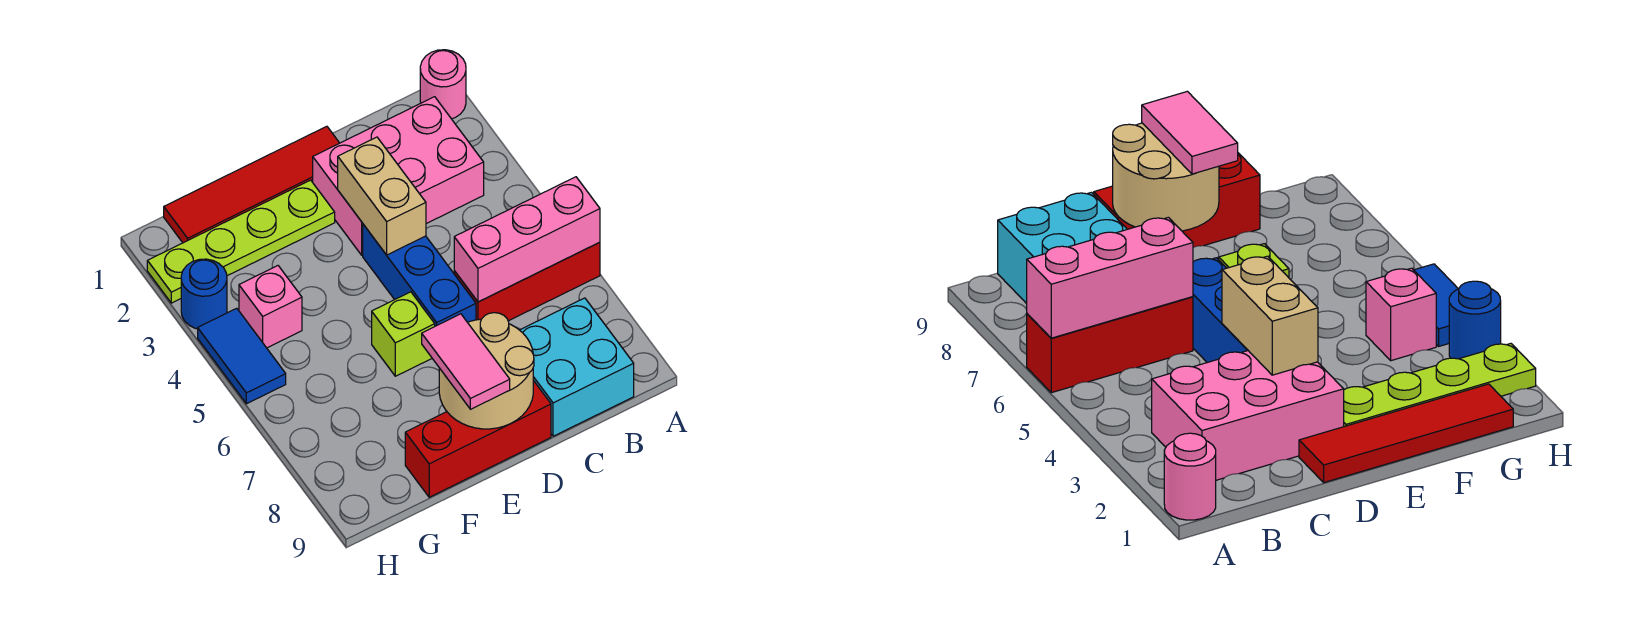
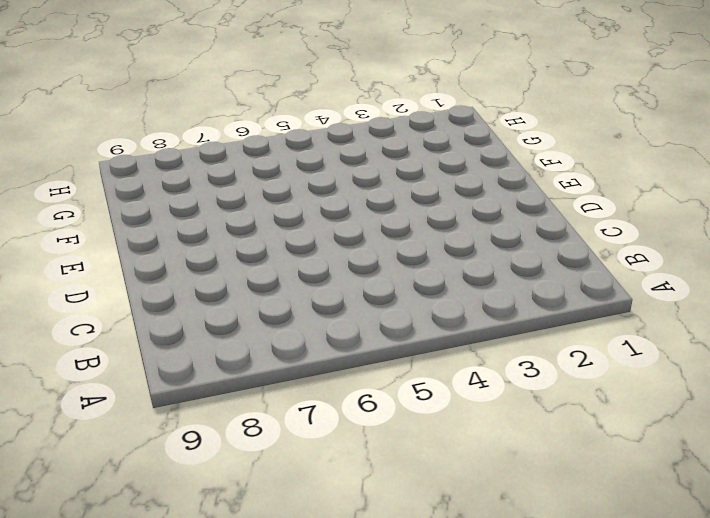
none -> pink 1x1 round brick [420,50,466,119]
none -> red 1x3 brick [454,242,600,321]
none -> pink 2x3 brick [313,97,484,255]

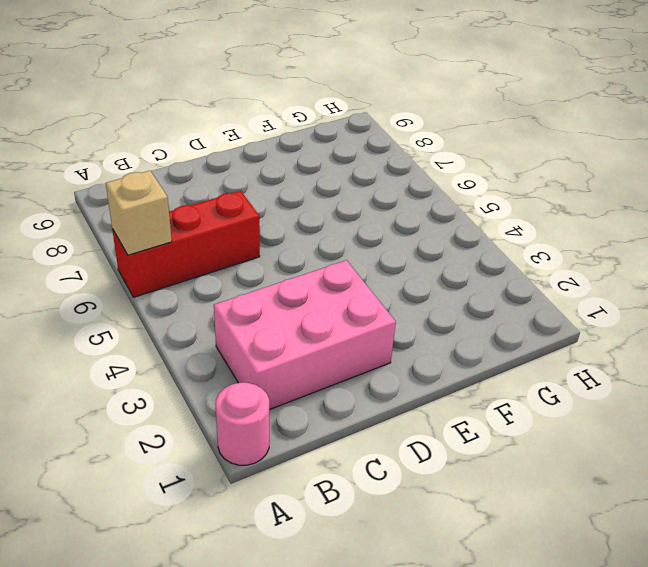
tan 1x1 brick [106,171,172,255] -> pink 1x3 brick [454,177,600,302]
none -> cyan 2x2 brick [520,298,634,436]
none -> red 1x4 tile [164,126,339,243]
none -> blue 1x3 brick [363,224,476,326]

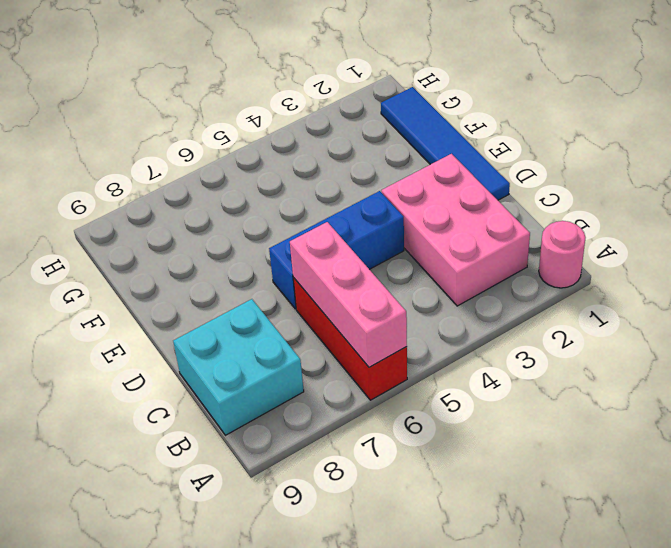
blue 1x4 tile [381,87,510,200] -> red 1x4 tile [164,126,339,243]
none -> red 1x3 brick [405,380,551,497]
none -> lime 1x4 plate [147,180,335,303]
none -> lime 1x1 brick [372,292,435,376]

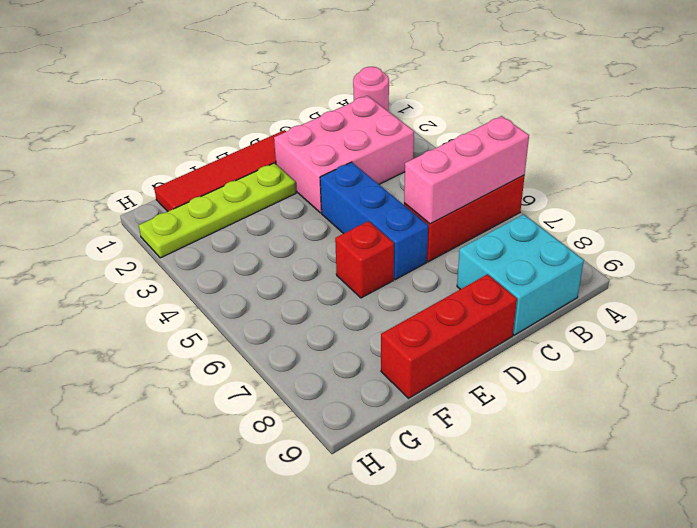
red 1x1 brick [335,221,394,298] -> lime 1x1 brick [372,292,435,376]
none -> pink 1x1 brick [239,266,302,348]
none -> blue 1x1 round brick [181,259,227,329]
none -> blue 1x2 tile [198,308,286,404]

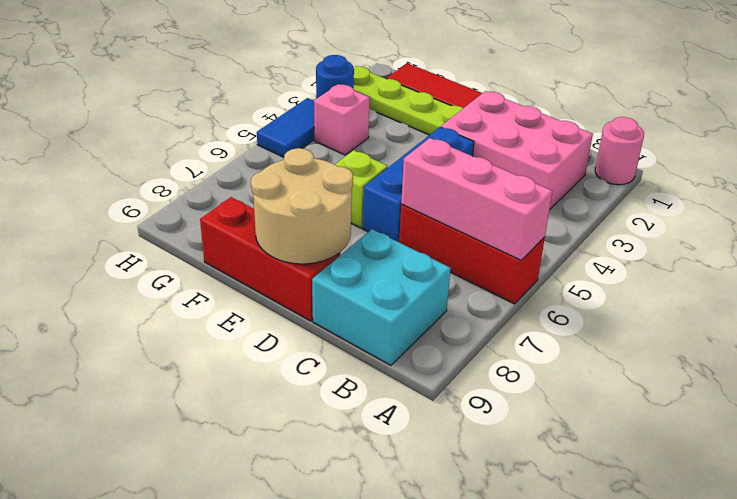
none -> tan 1x2 brick [338,137,426,255]
none -> pink 1x2 tile [422,314,510,409]

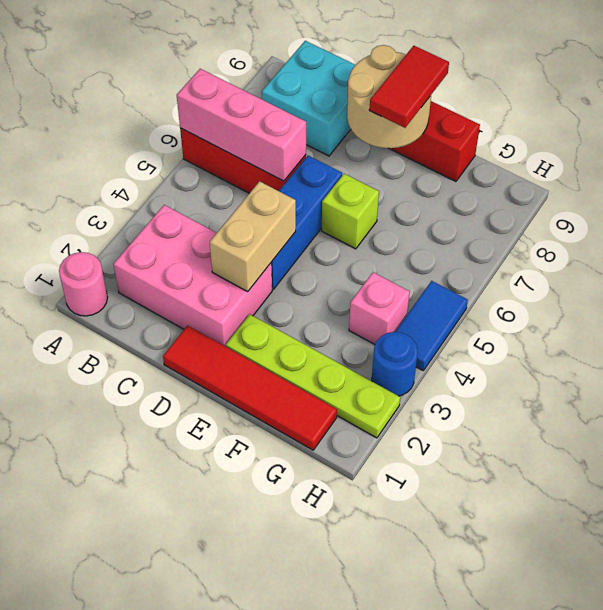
red 1x2 tile [369,46,449,128] -> pink 1x2 tile [422,314,510,409]

